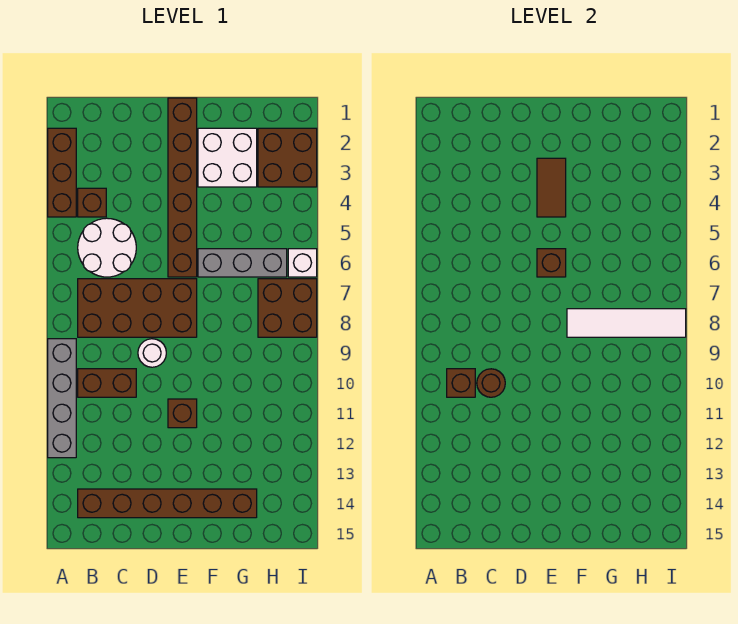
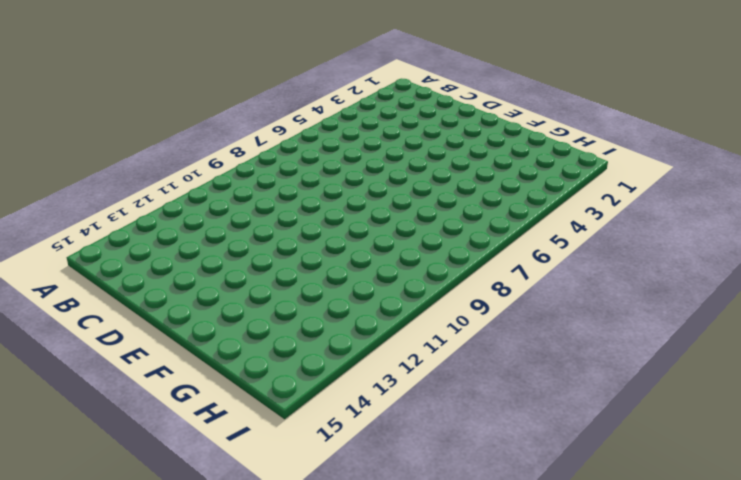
none -> brown 1x3 brick [48,128,76,217]
none -> grey 1x4 brick [48,339,76,458]
none -> brown 1x1 brick [78,188,106,217]

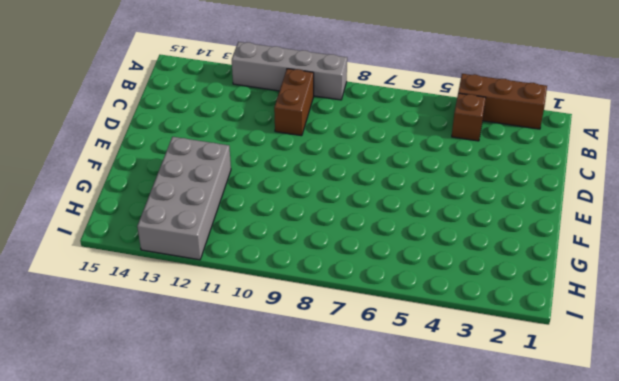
grey 2x4 brick [137,137,231,260] -> none
none -> white 2x2 round brick [78,218,136,277]
none -> brown 2x4 brick [78,279,197,337]
none -> brown 1x6 brick [78,489,257,518]

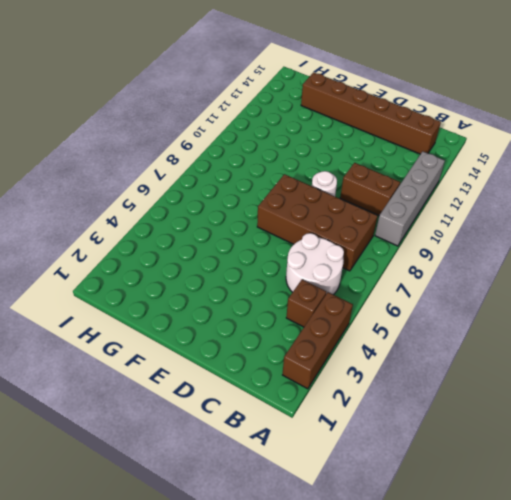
none -> brown 1x6 brick [168,98,197,277]
none -> brown 1x1 brick [168,399,197,428]
none -> white 2x2 brick [198,128,257,187]

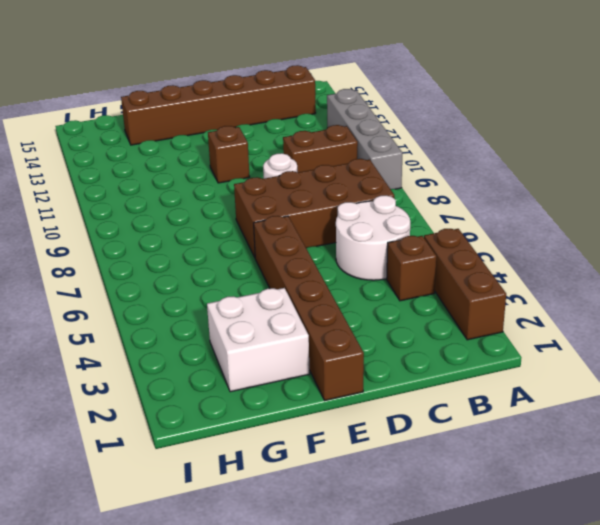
none -> grey 1x3 brick [198,249,287,277]
none -> brown 2x2 brick [258,128,317,187]
none -> brown 2x2 brick [258,279,317,337]

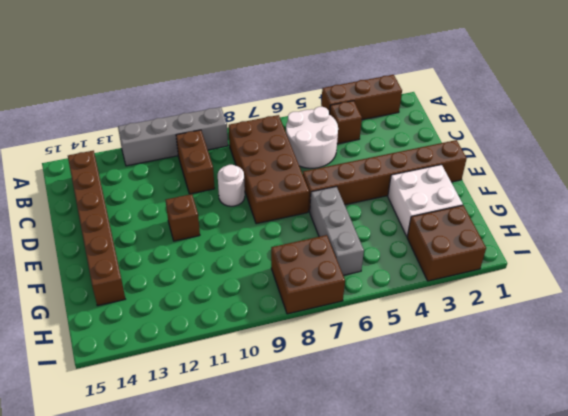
none -> white 1x1 brick [288,249,317,277]
none -> brown 1x1 brick [447,369,475,397]
none -> brown 1x1 round brick [477,369,505,397]

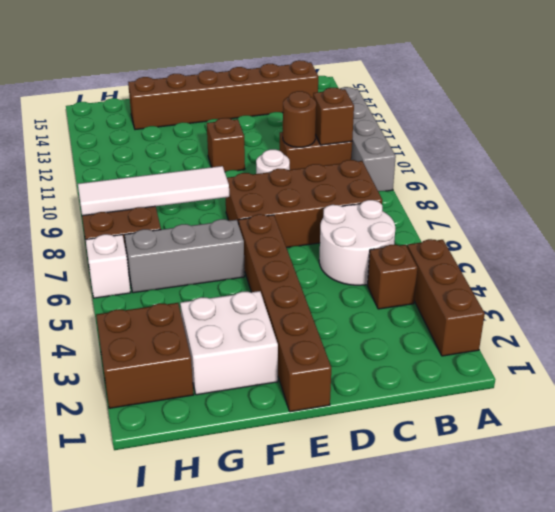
none -> brown 1x2 tile [537,158,566,217]
none -> brown 1x1 brick [537,249,566,277]

